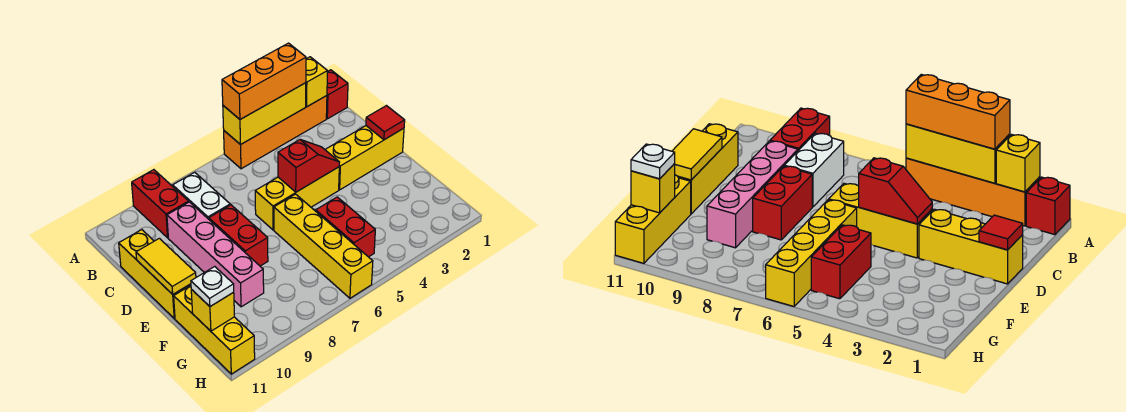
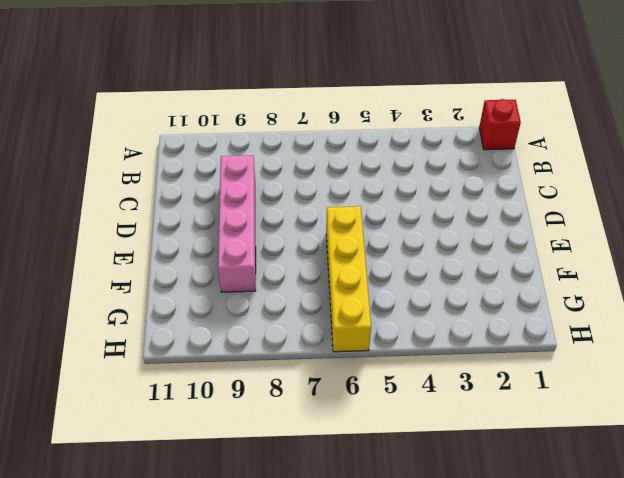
none -> orange 1x4 brick [224,96,327,169]
none -> red 1x2 brick [132,170,189,238]
none -> white 1x2 brick [173,172,230,219]

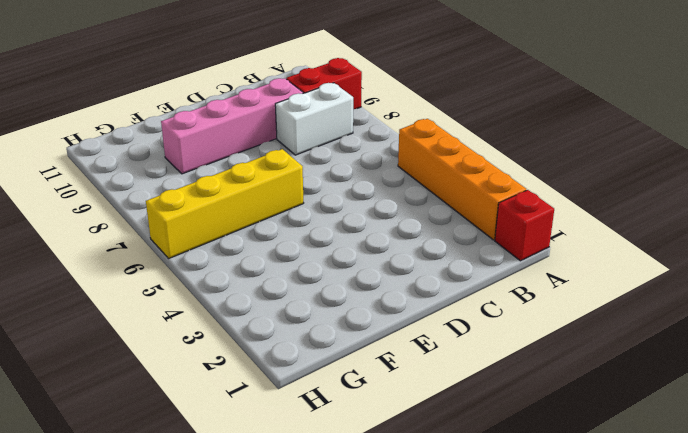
none -> yellow 1x3 brick [119,230,191,318]
none -> yellow 1x3 brick [325,126,404,190]
none -> yellow 1x3 brick [255,167,339,230]

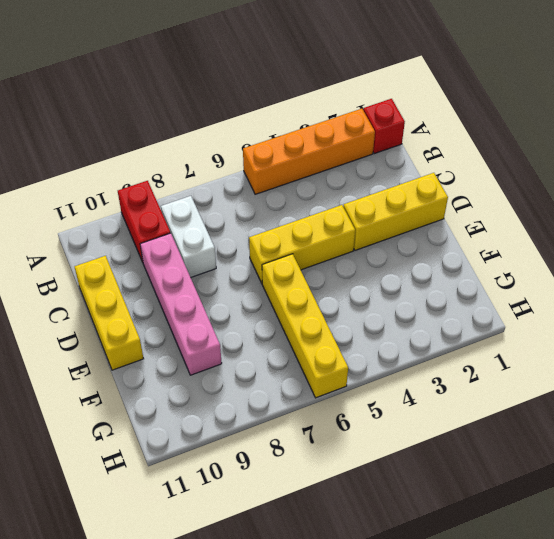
none -> red 1x2 brick [209,205,268,266]
none -> red 1x2 brick [316,197,375,257]
none -> yellow 1x3 brick [174,286,255,374]

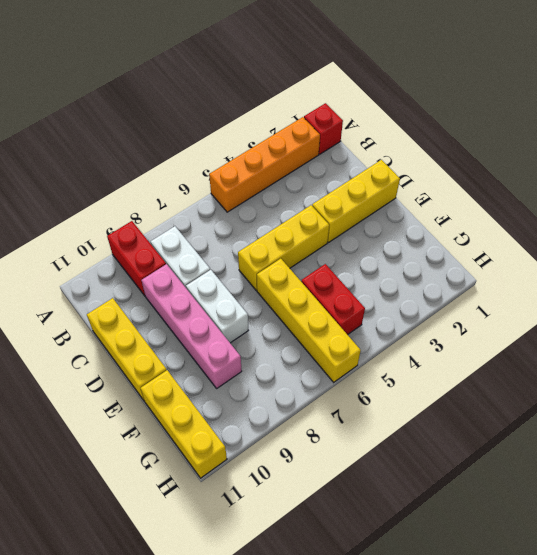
white 1x2 brick [186,270,248,343] -> red 1x2 brick [209,205,268,266]
none -> yellow 1x1 brick [306,57,328,107]
none -> yellow 1x3 brick [223,83,306,145]
none -> red 1x1 tile [366,106,405,140]

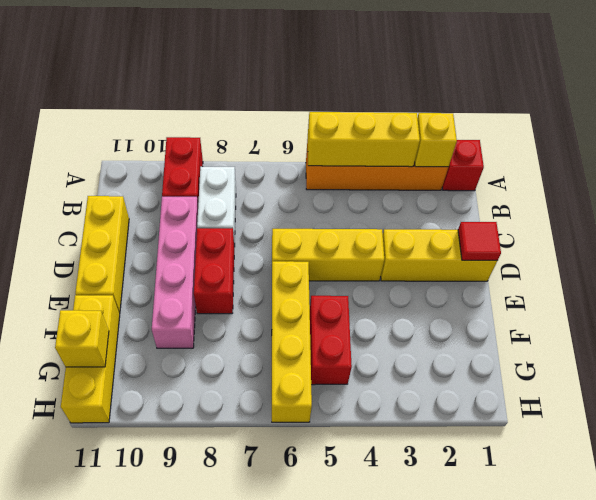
none -> red 1x2 slope [278,140,340,192]
none -> yellow 1x2 tile [136,238,196,294]
none -> orange 1x3 brick [222,43,306,119]

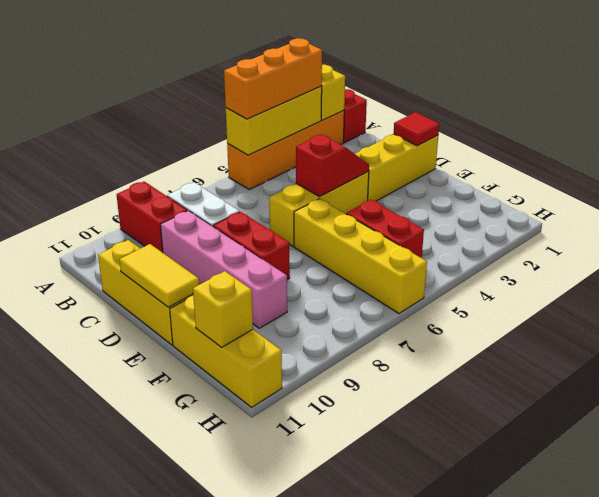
none -> white 1x1 plate [191,267,234,306]

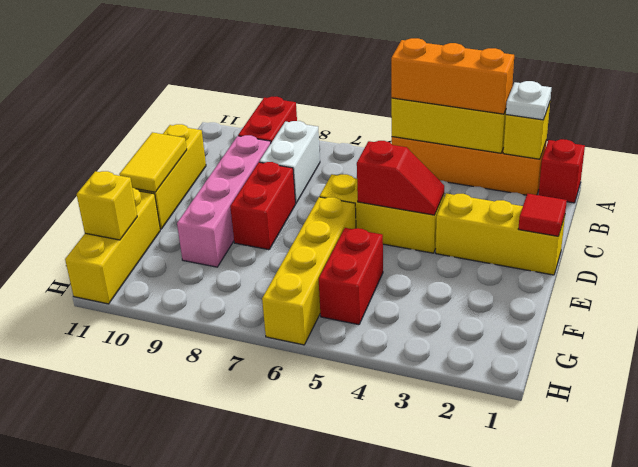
white 1x1 plate [506,81,551,120] -> white 1x1 plate moved to [191,267,234,306]

